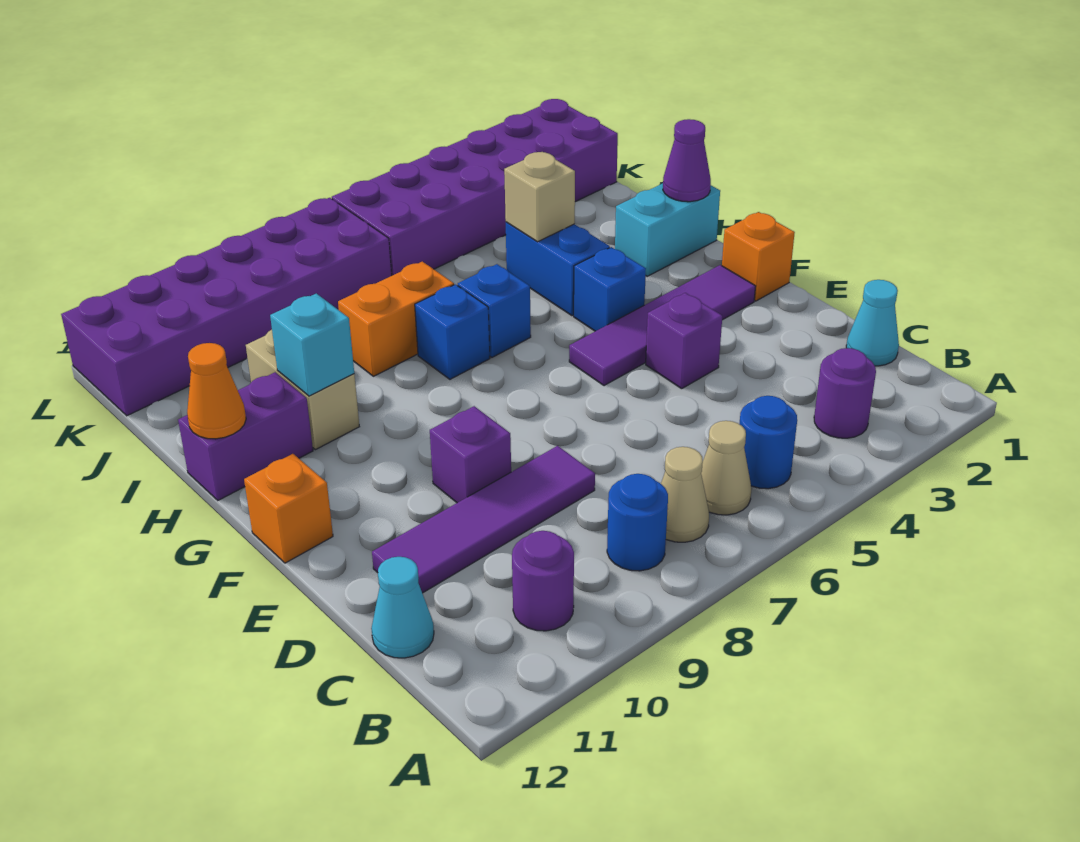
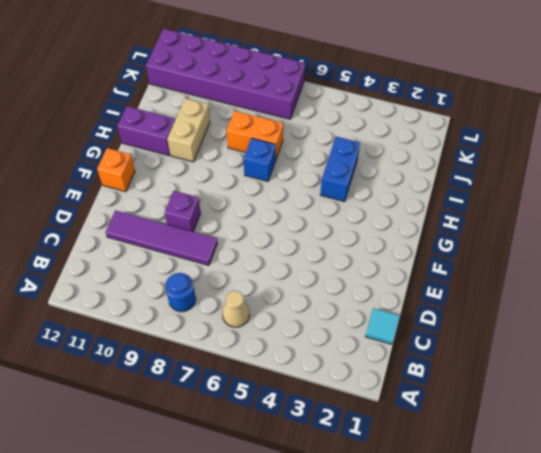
cyan 1x1 tile [365,308,400,344] -> cyan 1x1 cone [846,280,899,366]
none -> purple 1x1 round brick [814,348,876,438]
none -> blue 1x1 round brick [739,396,797,489]
none -> tan 1x1 cone [661,447,709,542]

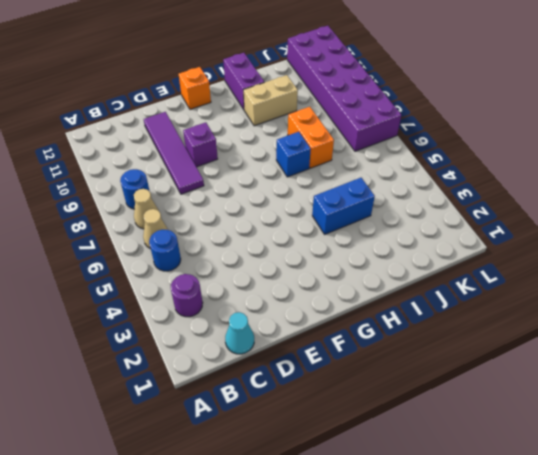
none -> purple 1x1 round brick [512,531,574,631]
none -> cyan 1x1 cone [371,557,434,658]
none -> purple 1x1 brick [646,293,722,389]

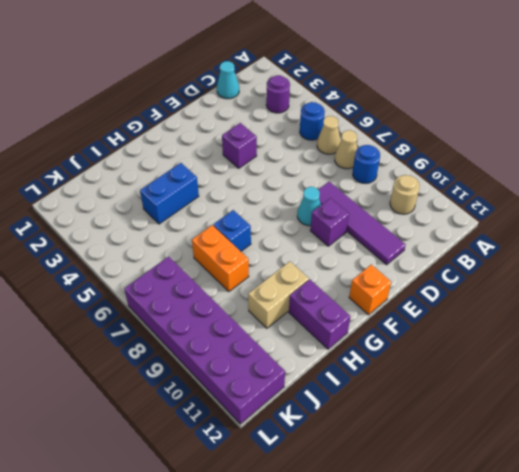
tan 1x1 round brick [390,175,420,214] -> purple 1x1 round brick [512,531,574,631]
cyan 1x1 cone [297,187,321,226] -> cyan 1x1 cone moved to [371,557,434,658]
none -> orange 1x1 brick [722,212,795,301]
none -> purple 1x4 tile [569,265,756,386]
none -> blue 1x1 brick [574,247,646,331]

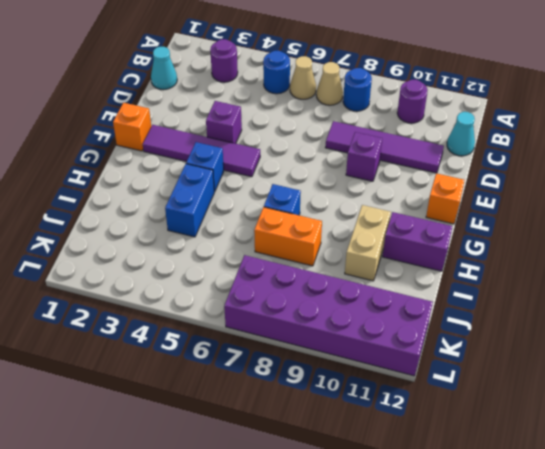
none -> cyan 1x2 brick [615,183,720,276]
none -> blue 1x1 brick [458,264,531,357]
none -> purple 2x6 brick [332,99,618,275]

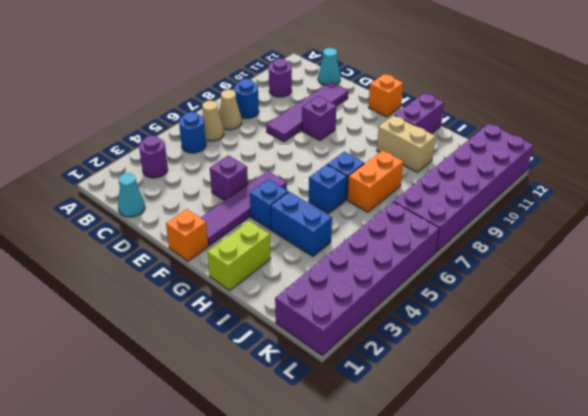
lime 1x2 brick [207,221,271,291] -> cyan 1x2 brick [615,183,720,276]
none -> purple 1x1 cone [663,119,711,202]
none -> cyan 1x1 brick [270,293,354,396]
none -> orange 1x1 cone [187,343,246,439]

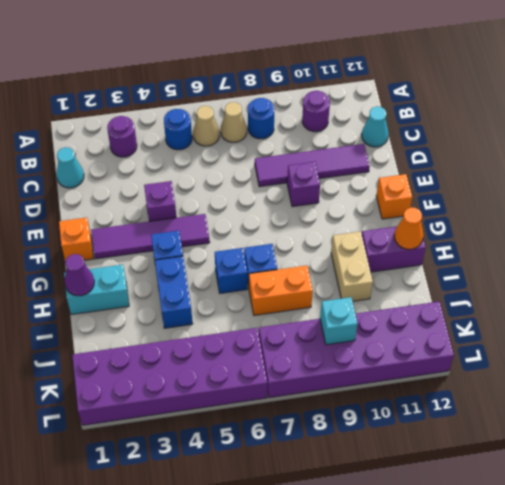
cyan 1x1 brick [320,297,357,345] -> cyan 1x1 brick moved to [270,293,354,396]
none -> tan 1x1 brick [504,152,575,242]

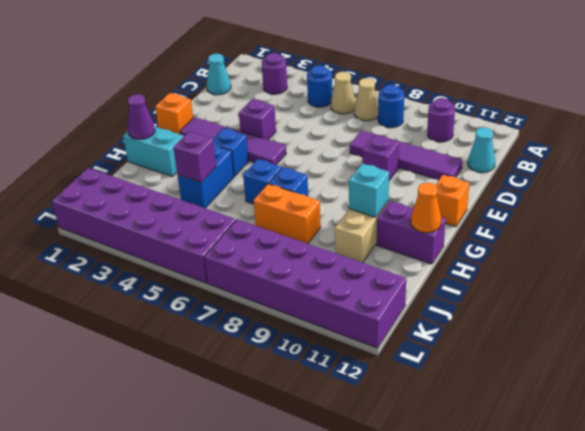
purple 1x1 brick [174,131,216,182] -> tan 1x1 brick [504,152,575,242]

